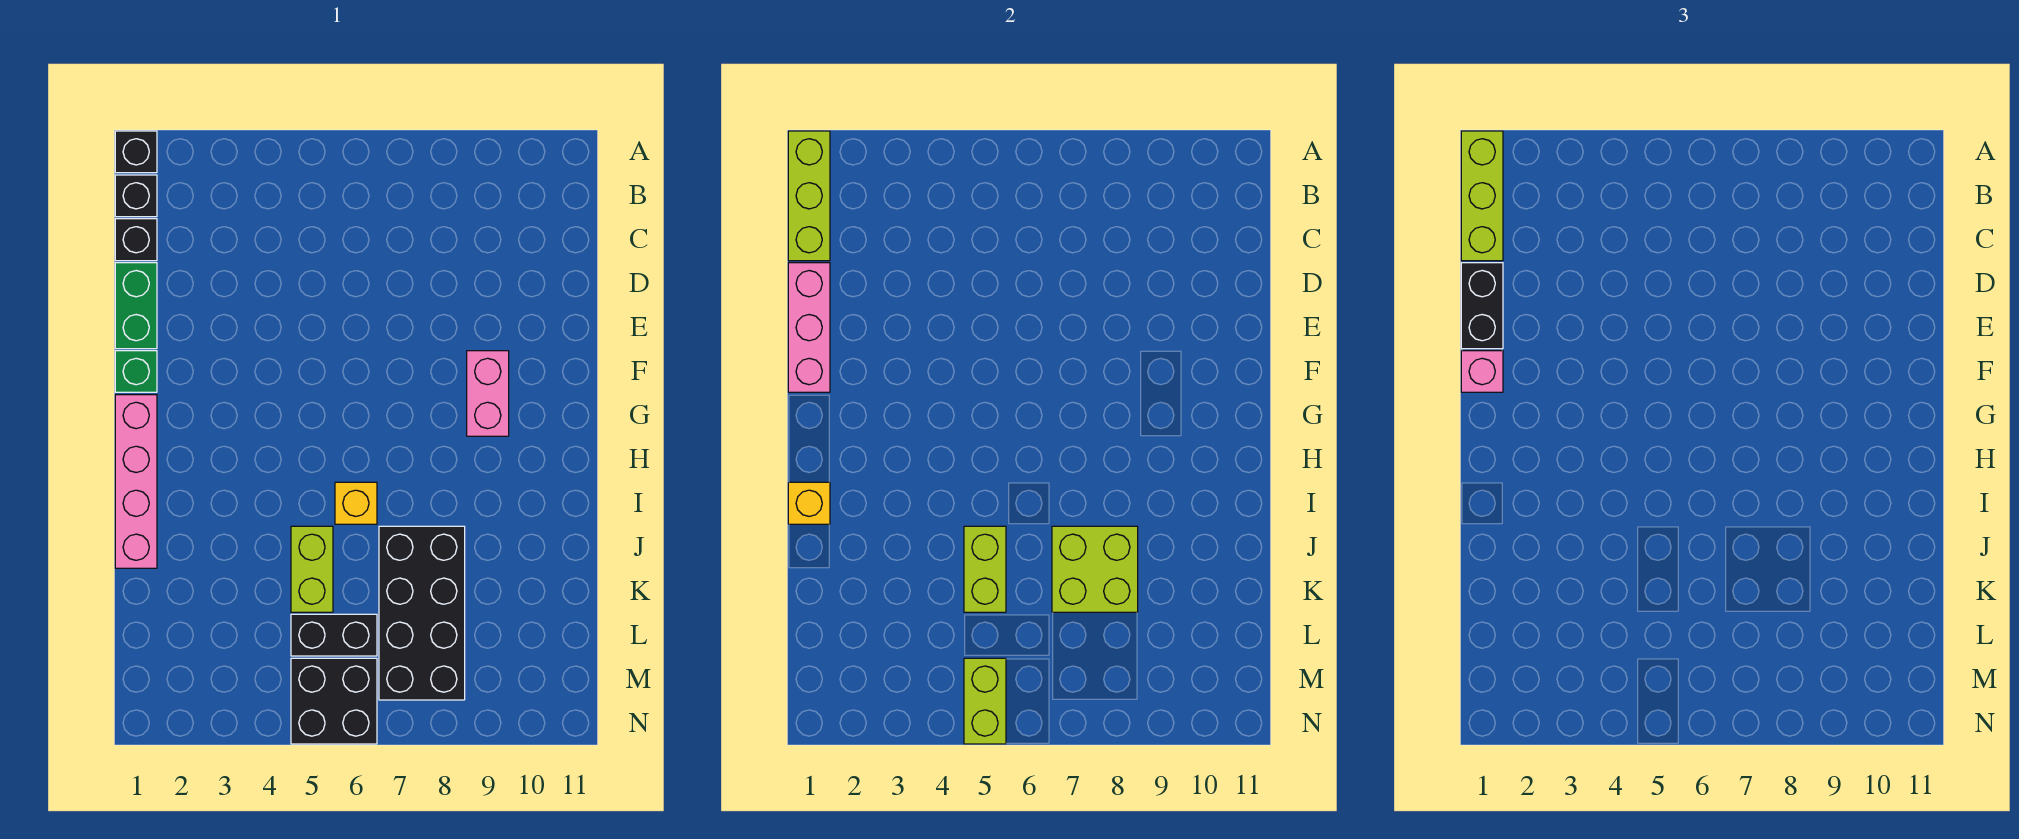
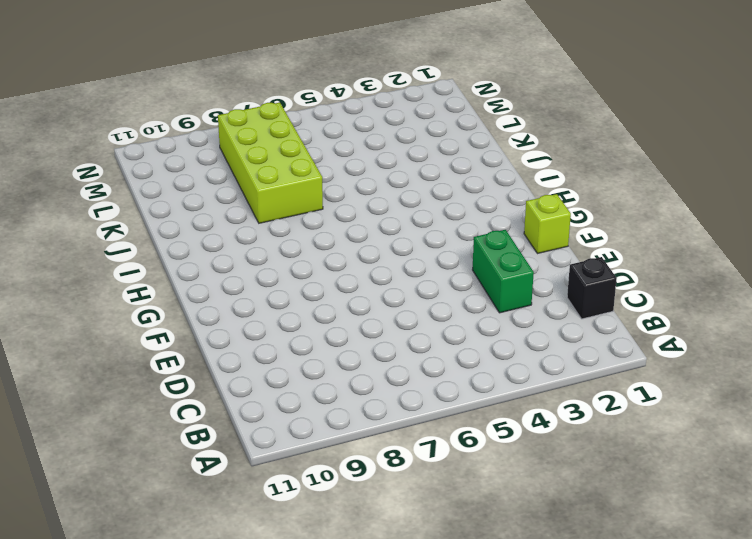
green 1x2 brick [473,230,534,313] -> green 1x2 brick moved to [115,263,157,349]
lime 1x1 brick [524,194,571,254] -> green 1x1 brick [115,351,157,392]
lime 2x4 brick [218,103,323,223] -> black 2x4 brick [379,526,465,700]
none -> black 1x1 brick [115,131,157,173]
none -> black 1x1 brick [115,175,157,217]
none -> pink 1x2 brick [467,351,509,436]

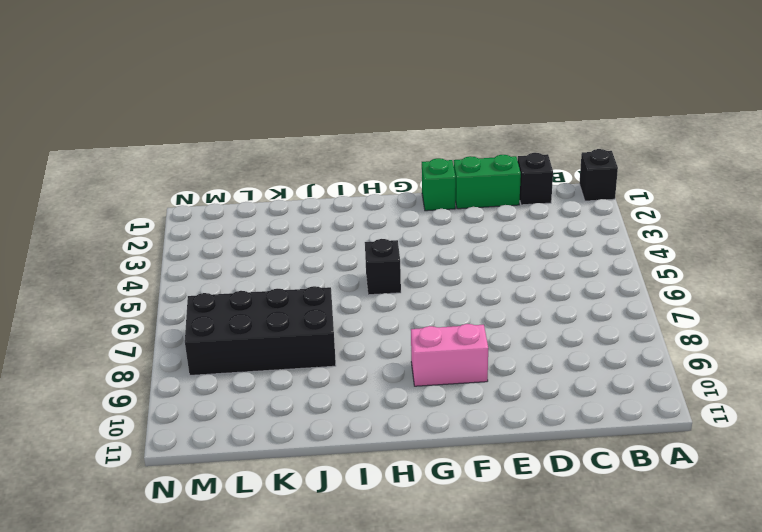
black 1x1 brick [365,239,401,295] -> black 1x1 brick moved to [115,175,157,217]
none -> pink 1x4 brick [115,395,157,568]
none -> yellow 1x1 brick [335,482,377,524]
none -> lime 1x2 brick [291,526,333,612]

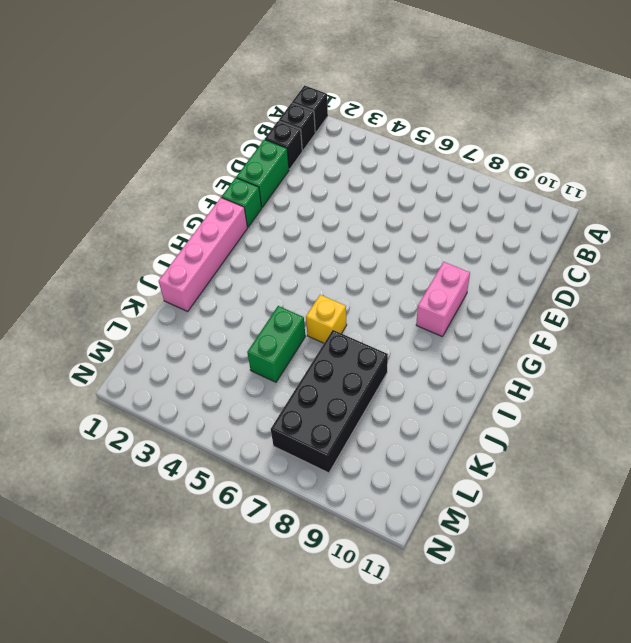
green 1x2 brick [247,306,305,382] -> lime 1x2 brick [291,526,333,612]
none -> black 1x2 brick [291,614,377,656]
none -> black 2x2 brick [291,658,377,744]
none -> lime 1x3 brick [788,131,830,261]

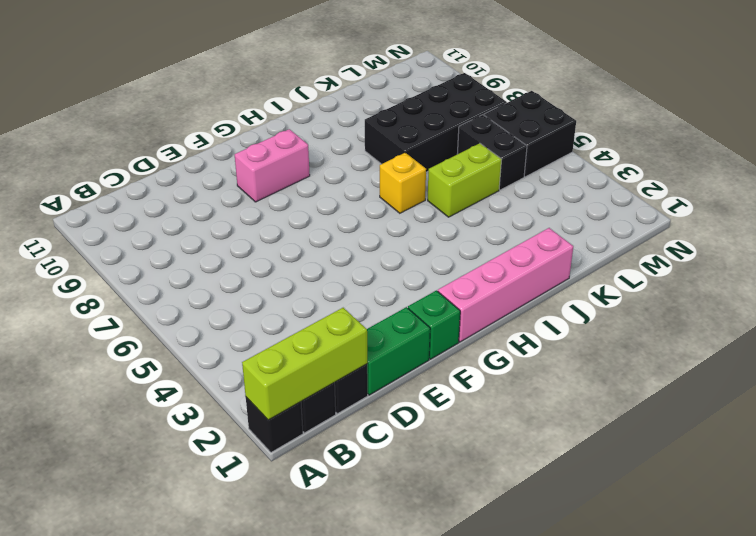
none -> pink 1x3 brick [788,263,830,392]
none -> yellow 1x1 brick [788,482,830,524]
none -> lime 1x2 brick [964,526,1006,612]

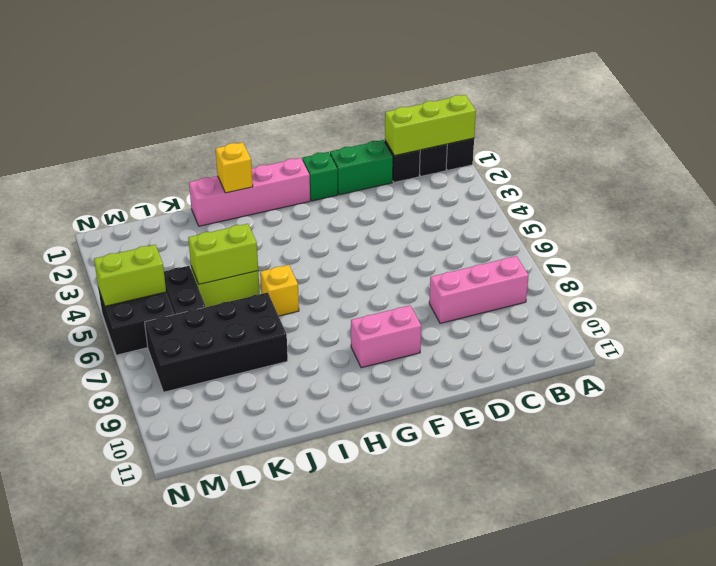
pink 1x3 brick [429,256,529,323] -> pink 1x3 brick moved to [788,263,830,392]
none -> lime 2x2 brick [1052,526,1138,612]
none -> lime 1x3 brick [1461,131,1503,261]
none -> black 1x2 brick [1461,263,1503,349]

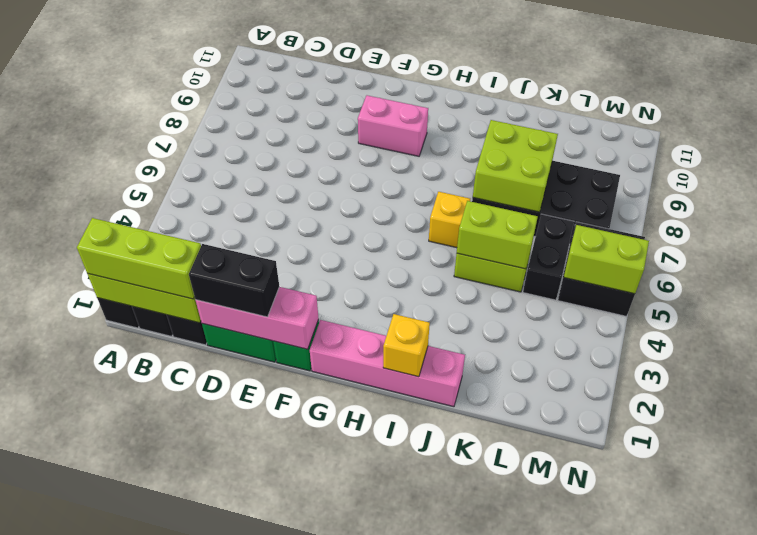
none -> pink 1x1 brick [1461,351,1503,392]

